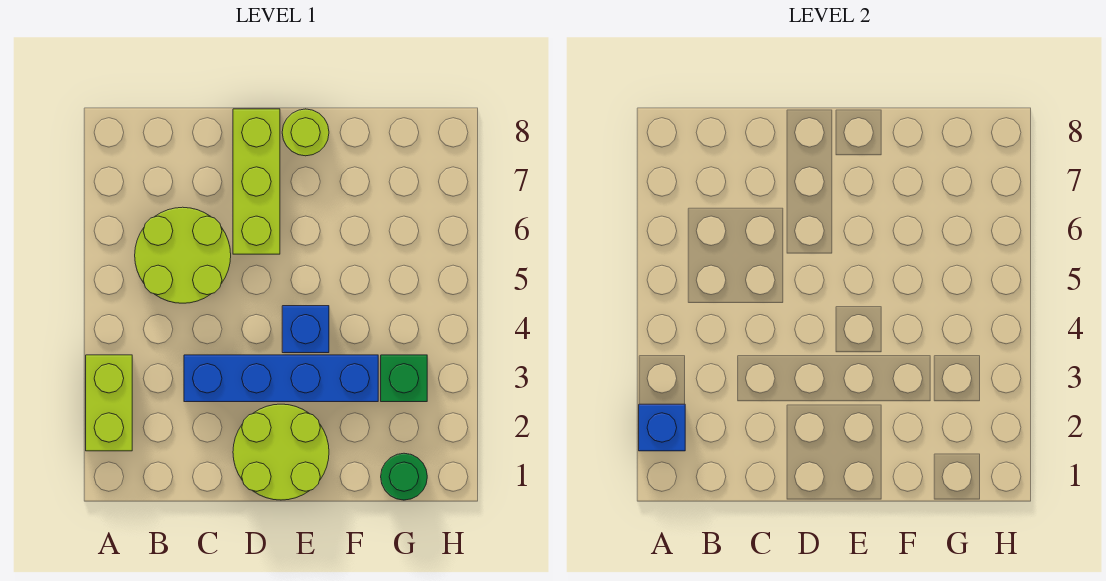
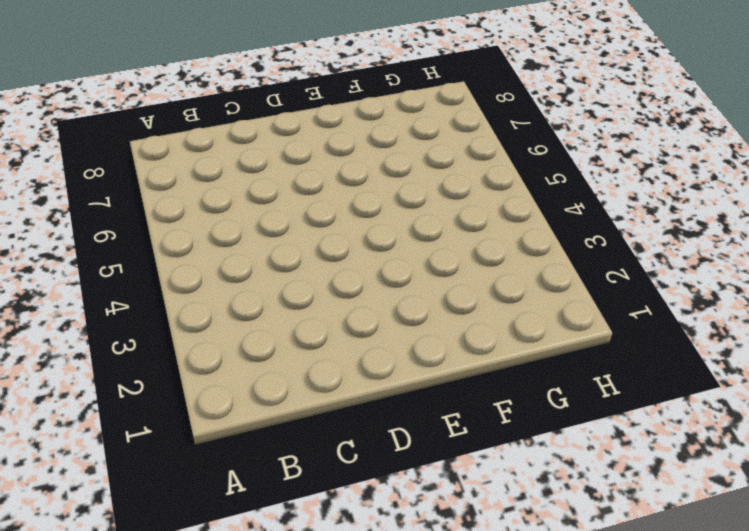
none -> lime 1x2 brick [86,355,132,451]
none -> lime 2x2 round brick [135,207,231,303]

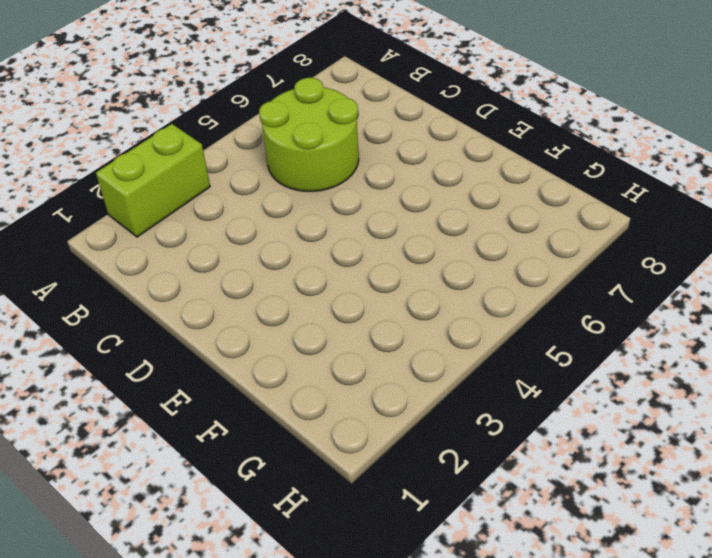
none -> blue 1x4 brick [184,355,378,402]
none -> lime 2x2 round brick [233,404,329,500]

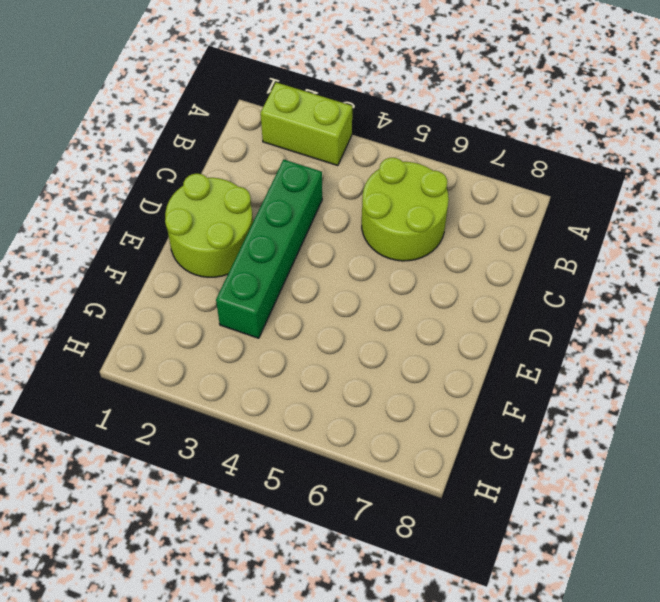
green 1x4 brick [216,160,322,338] -> blue 1x4 brick [184,355,378,402]
none -> lime 1x3 brick [233,109,280,254]
none -> blue 1x1 brick [282,306,329,353]

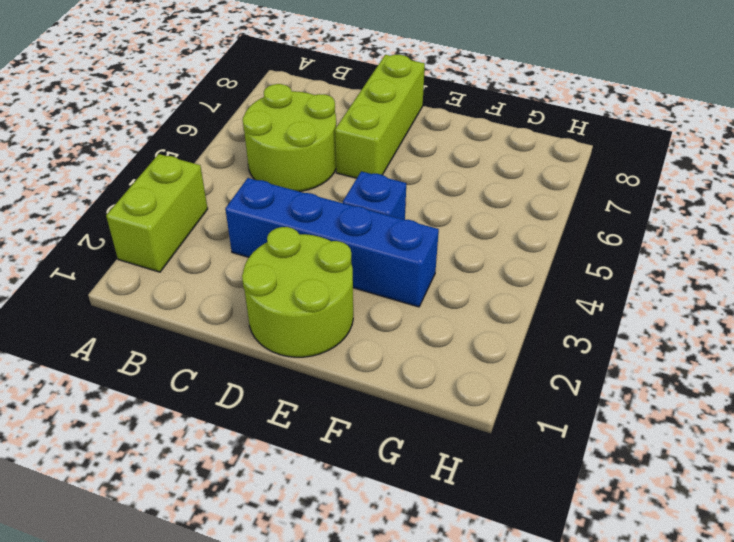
none -> lime 1x1 round brick [282,109,329,156]
none -> green 1x1 round brick [381,453,427,500]

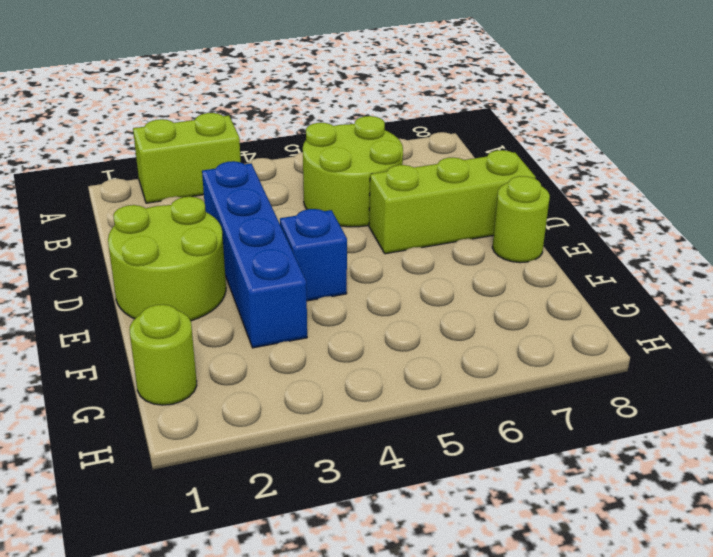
lime 1x1 round brick [130,305,197,405] -> green 1x1 round brick [381,453,427,500]
none -> green 1x1 brick [381,355,427,402]
none -> blue 1x1 brick [639,404,685,451]

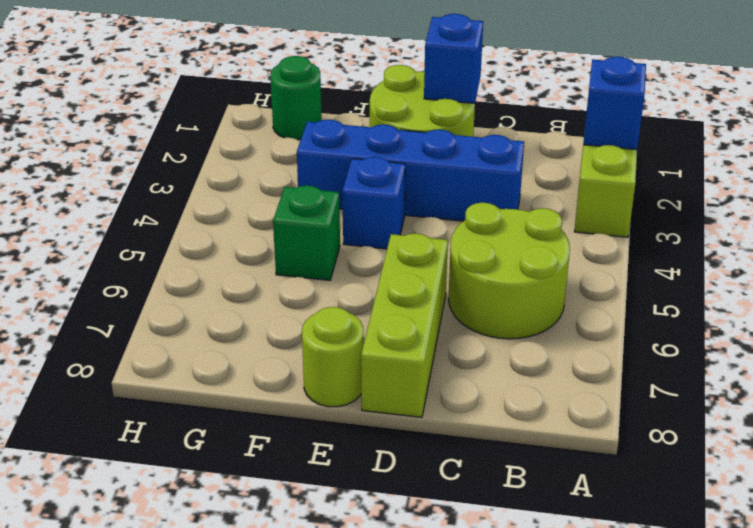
blue 1x1 brick [424,14,483,103] -> none
green 1x1 brick [273,185,340,280] -> green 1x1 brick moved to [381,355,427,402]

